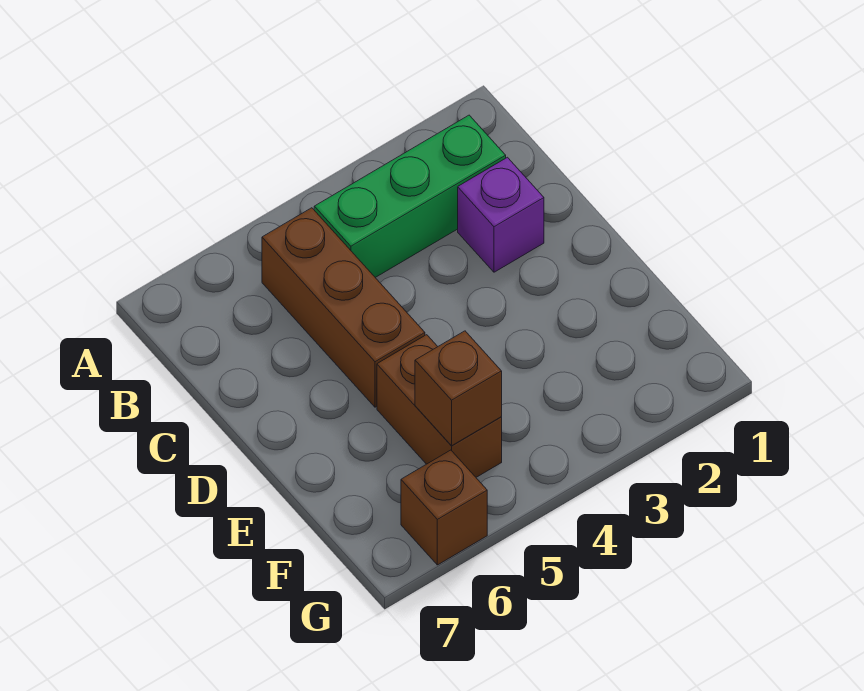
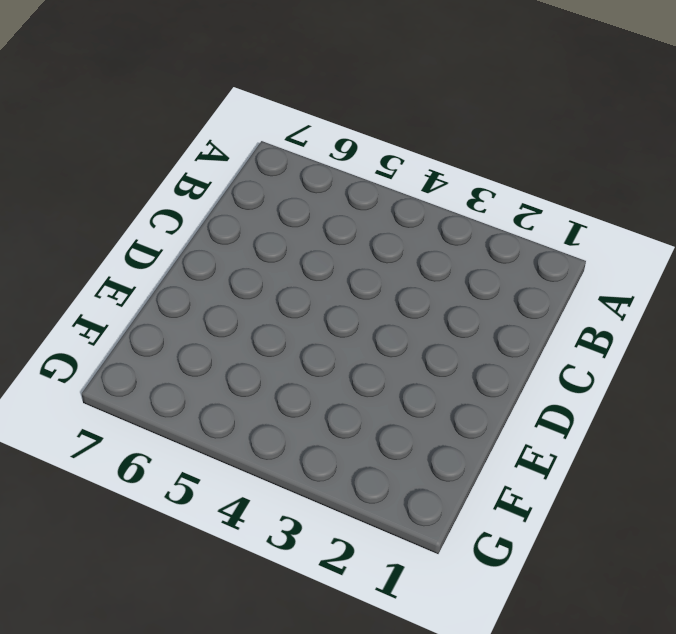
none -> green 1x3 brick [314,115,506,278]
none -> brown 1x3 brick [262,208,425,407]

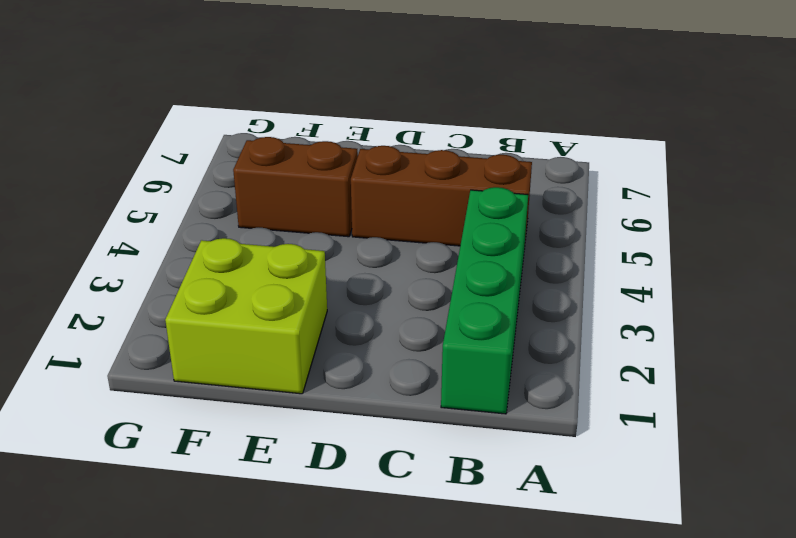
green 1x4 brick [441,187,528,414] -> green 1x3 brick [314,115,506,278]
lime 2x2 brick [165,238,327,394] -> none
none -> purple 1x1 brick [458,157,544,272]
none -> brown 1x1 brick [401,450,487,565]

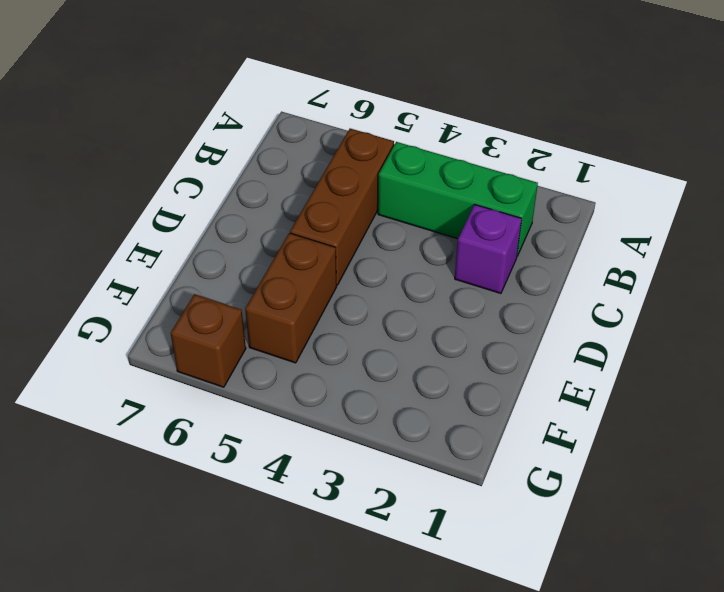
none -> brown 1x1 brick [415,331,502,446]

